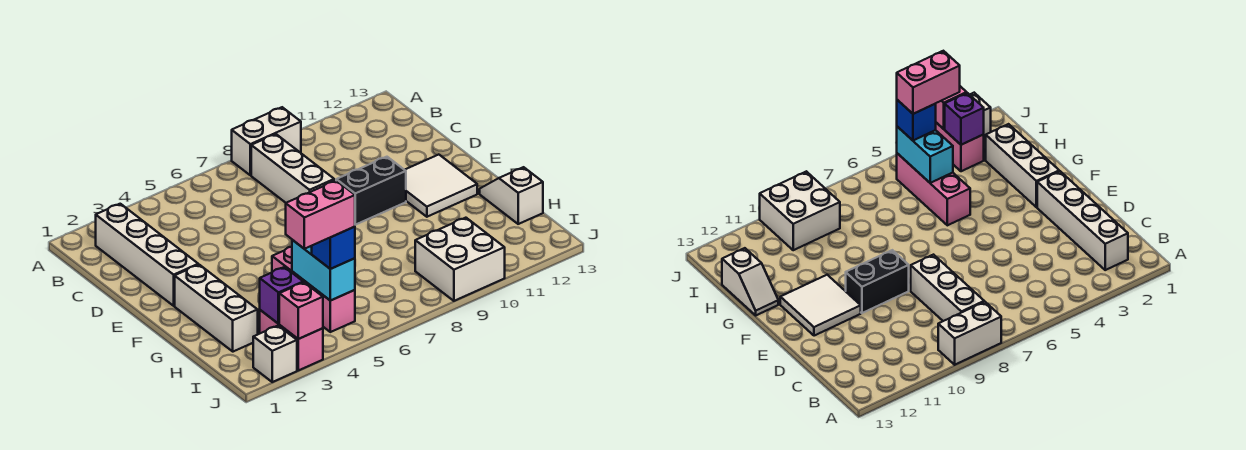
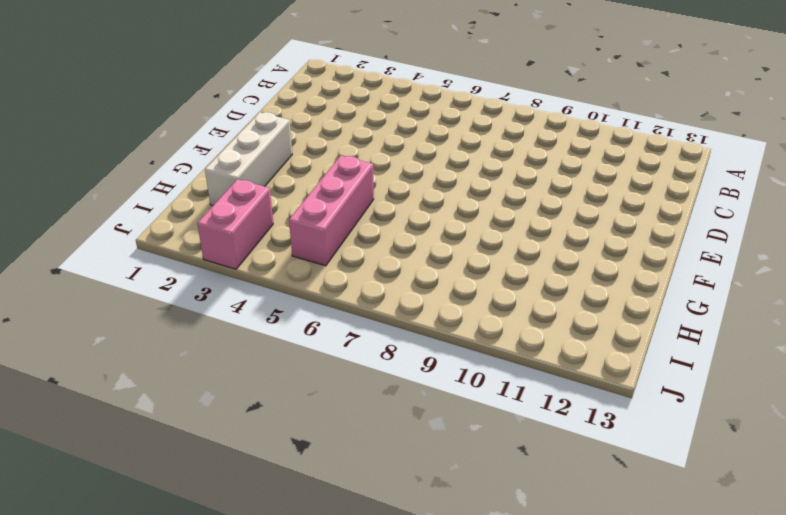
none -> white 1x2 brick [232,107,301,175]
none -> white 1x4 brick [95,204,198,306]
none -> white 1x3 brick [251,134,334,203]

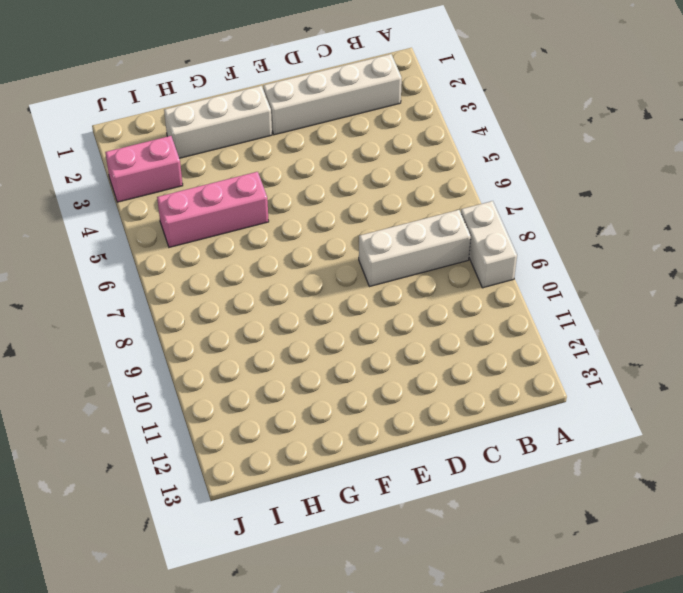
none -> black 1x2 brick [336,157,406,225]
none -> white 2x2 tile [405,155,477,217]
none -> white 1x2 slope [480,167,543,224]

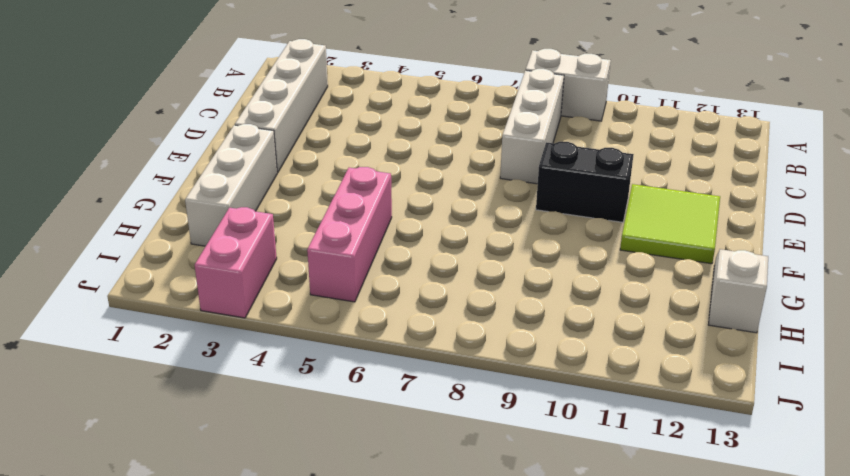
lime 2x2 tile [620,184,720,264] -> white 2x2 tile [405,155,477,217]
none -> white 2x2 brick [415,218,505,301]
none -> white 1x1 brick [253,326,297,382]
none -> cyan 1x2 brick [292,240,355,301]

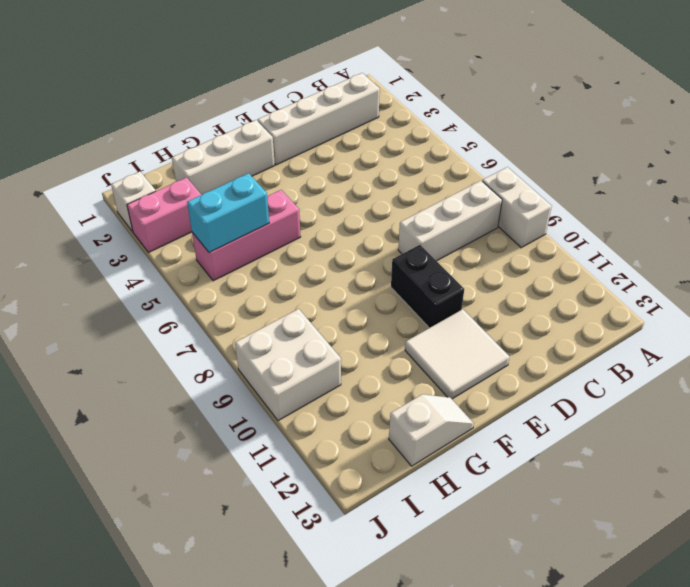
none -> purple 1x1 brick [260,267,303,324]
none -> pink 1x1 brick [279,282,323,339]
none -> blue 1x1 brick [312,227,355,269]

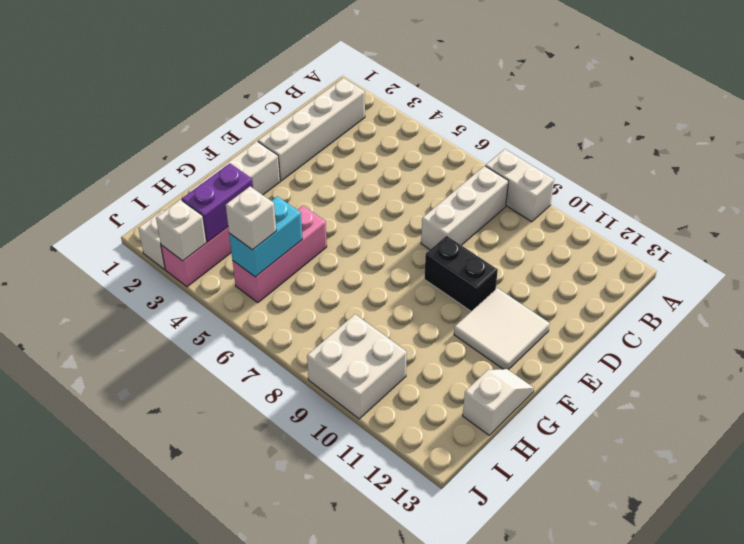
purple 1x2 brick [182,164,253,242] -> purple 1x1 brick [260,267,303,324]
white 1x1 brick [226,187,276,250] -> blue 1x1 brick [312,227,355,269]
white 1x1 brick [156,200,207,261] -> pink 1x1 brick [279,282,323,339]
none -> pink 1x2 brick [286,181,355,249]

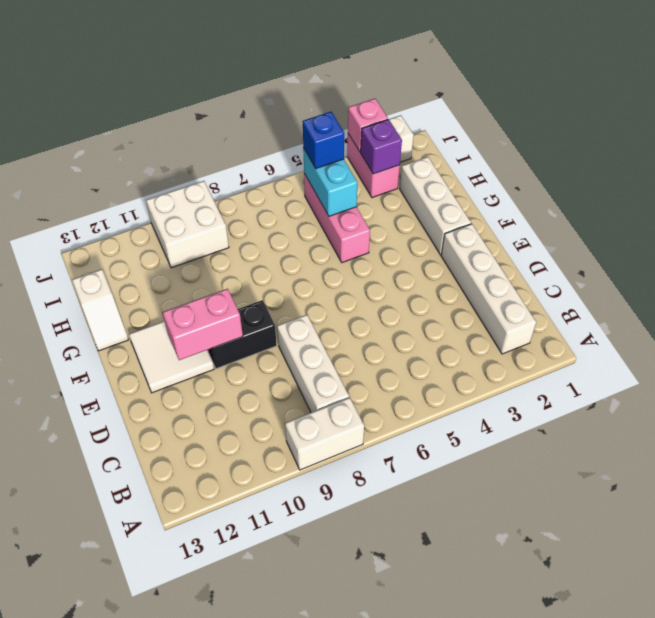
pink 1x2 brick [163,289,243,360] -> pink 1x2 brick moved to [286,181,355,249]

